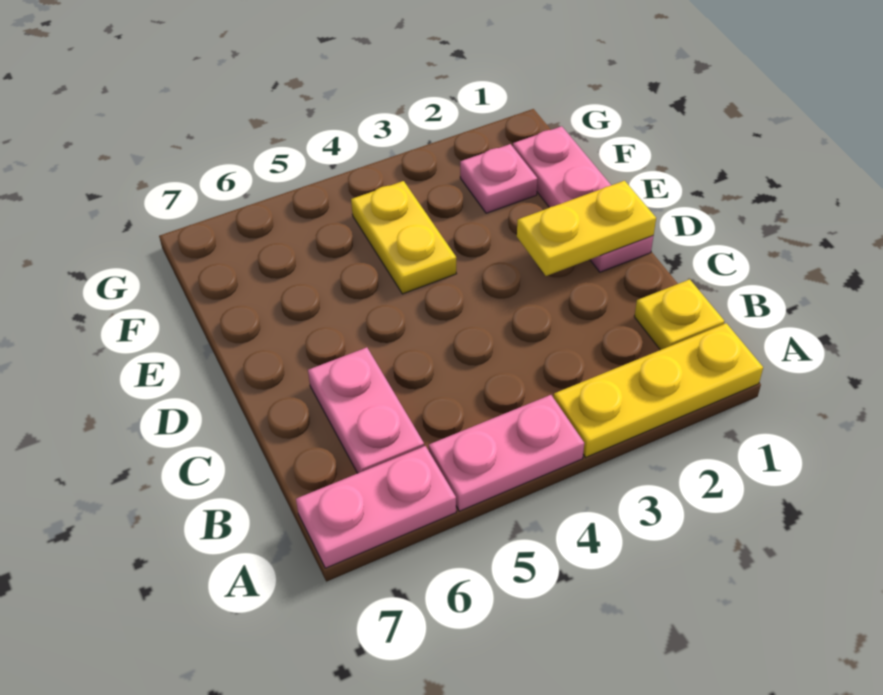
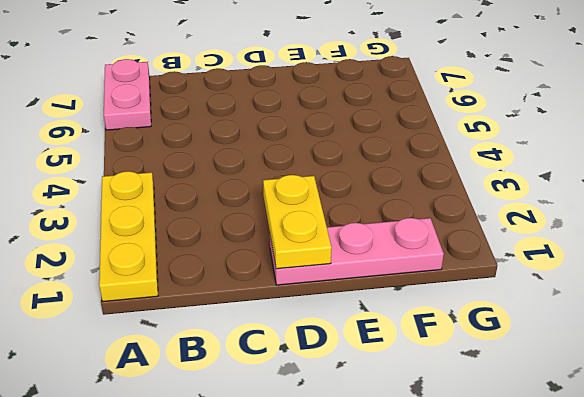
none -> pink 1x2 plate [429,395,584,511]
none -> yellow 1x1 plate [634,279,725,350]

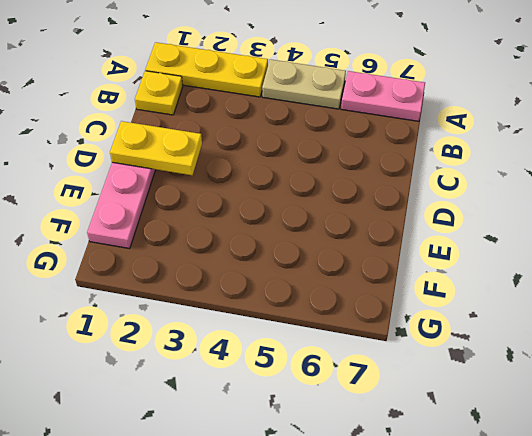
tan 1x2 plate [262,59,346,109] -> pink 1x2 plate [429,395,584,511]
none -> pink 1x2 plate [308,347,424,473]
none -> yellow 1x2 plate [351,181,456,294]

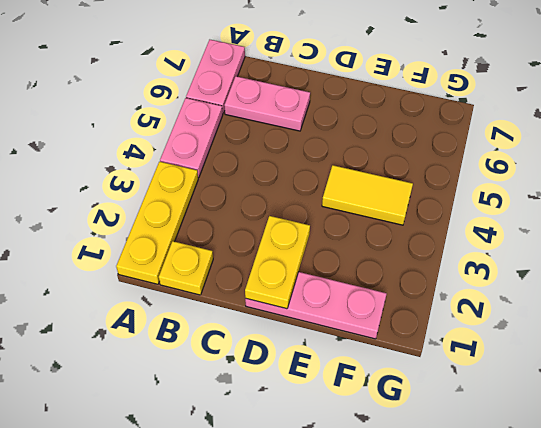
yellow 1x2 tile [322,165,413,225] -> yellow 1x2 plate [351,181,456,294]
none -> pink 1x1 plate [460,144,537,213]

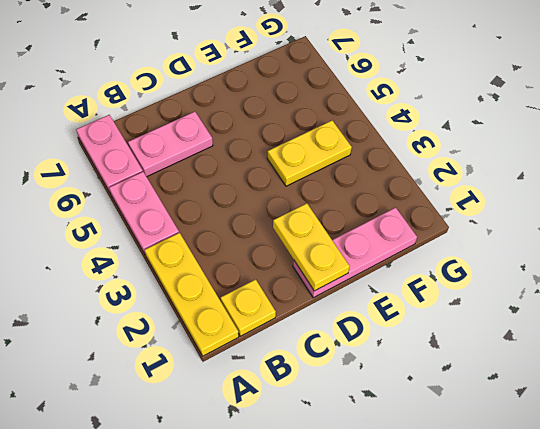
none -> pink 1x1 plate [460,144,537,213]

